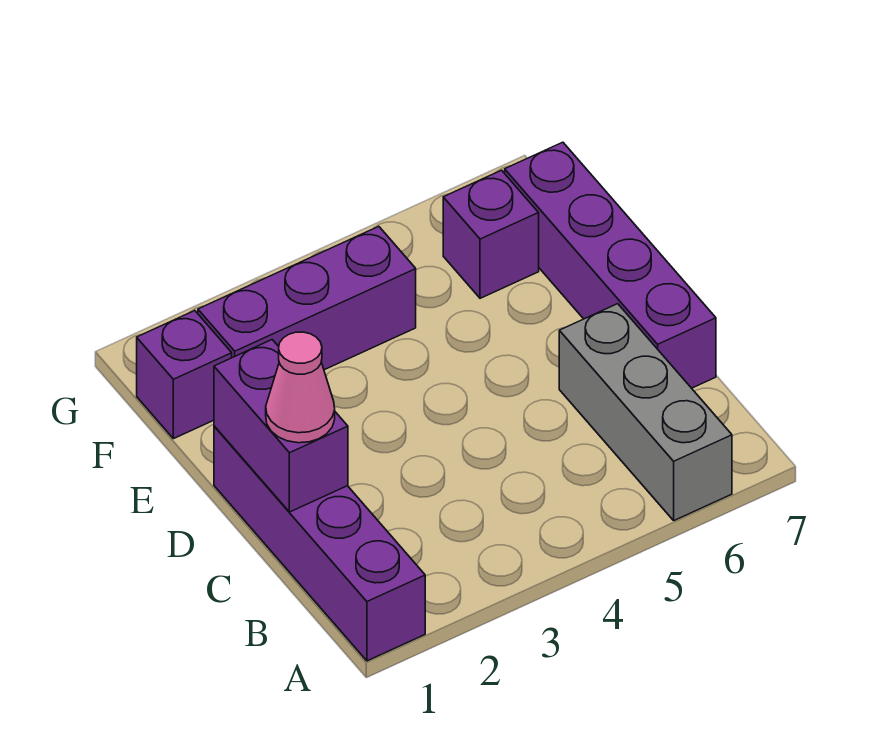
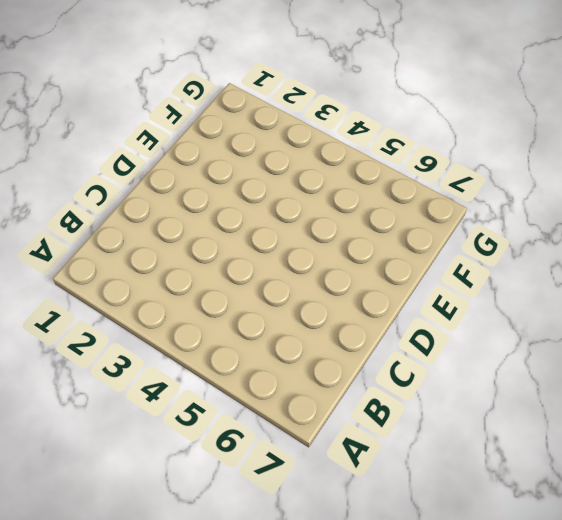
none -> purple 1x4 brick [214,426,425,661]
none -> grey 1x3 brick [559,304,732,520]

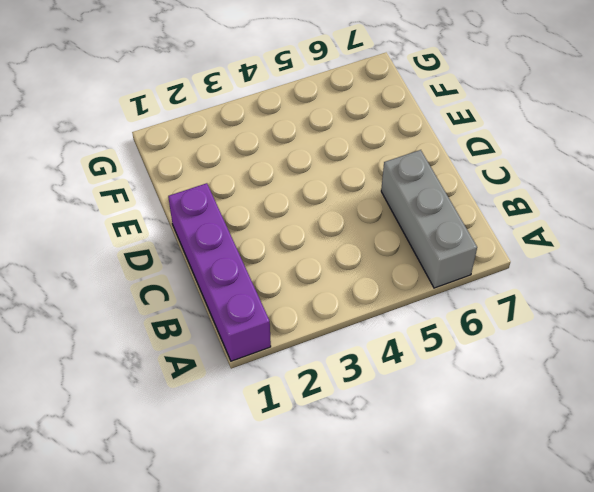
none -> purple 1x4 brick [505,142,716,388]
none -> purple 1x1 brick [137,311,232,439]

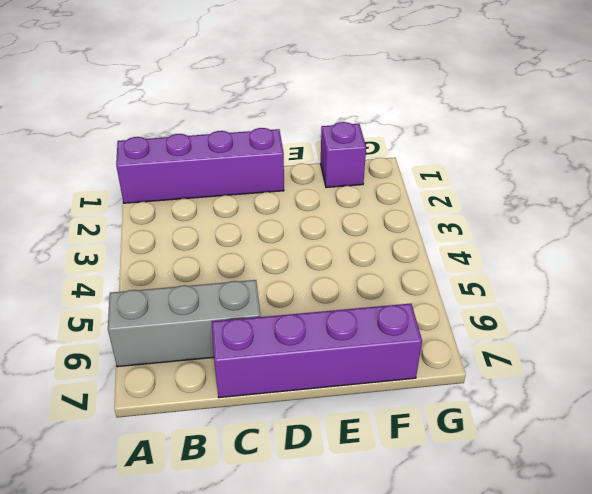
none -> purple 1x3 brick [198,226,416,370]
none -> purple 1x1 brick [443,170,539,298]

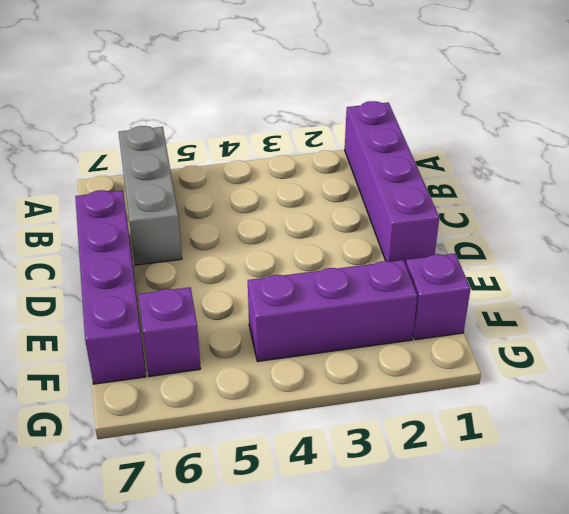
none -> purple 1x2 brick [214,340,348,512]
none -> pink 1x1 cone [266,332,335,443]

